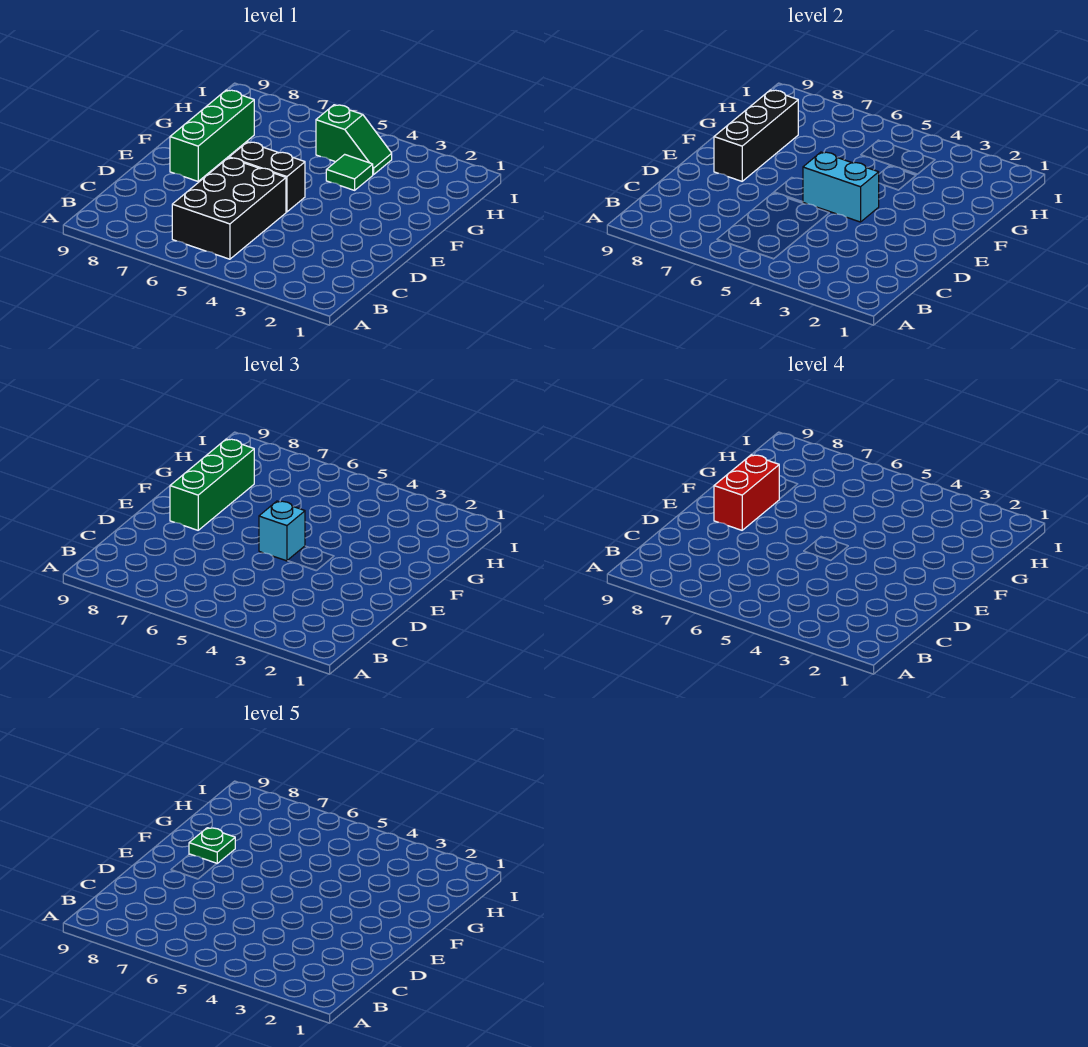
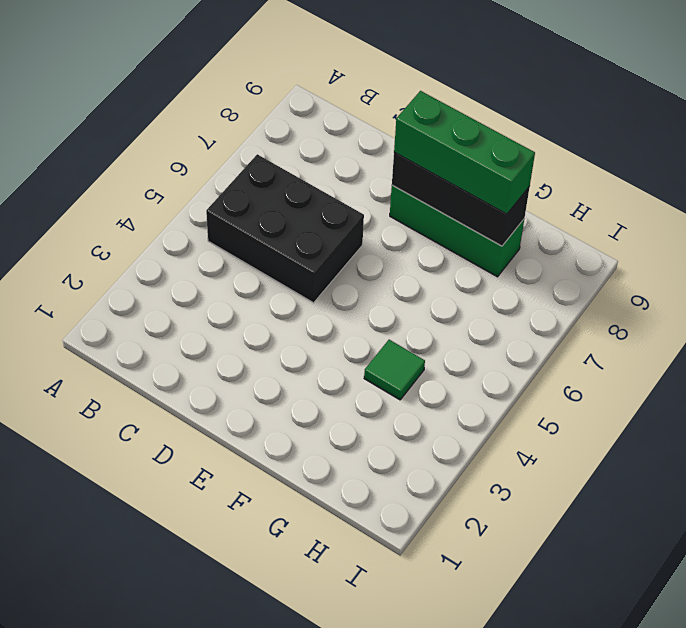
none -> black 1x2 brick [229,142,305,212]
none -> green 1x2 slope [316,105,392,175]

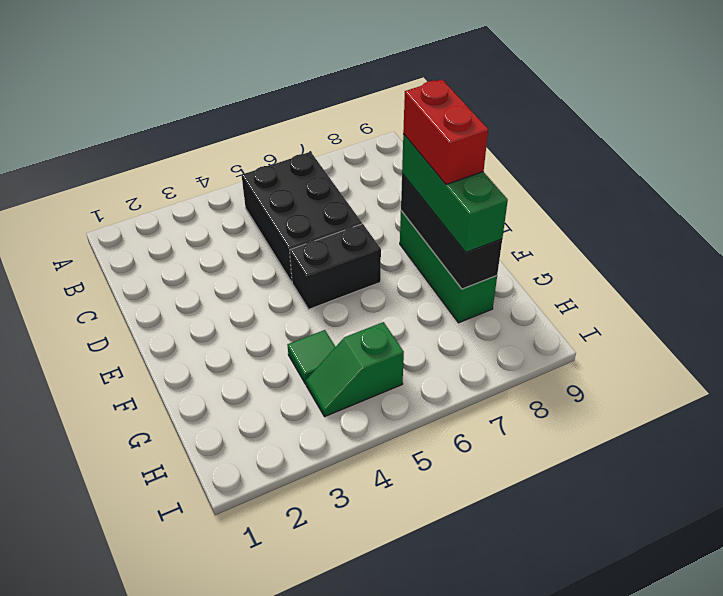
none -> cyan 1x2 brick [803,152,879,222]
none -> cyan 1x1 brick [259,501,305,561]

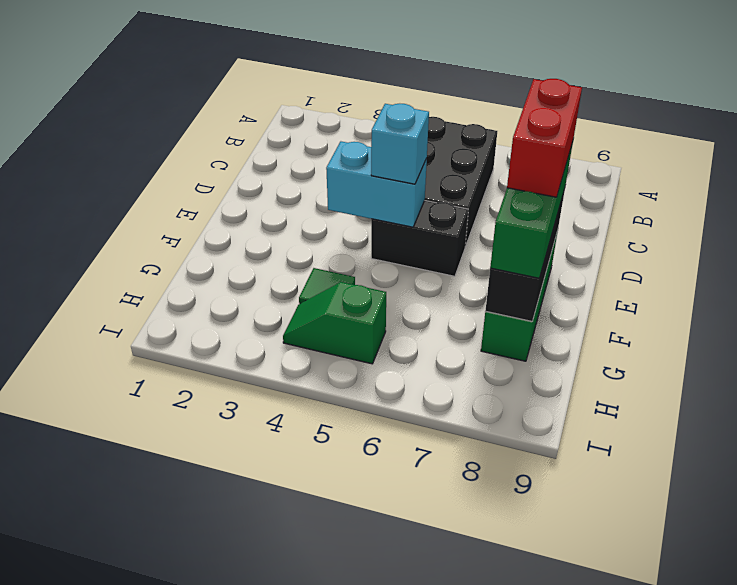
none -> green 1x1 plate [189,828,235,863]

